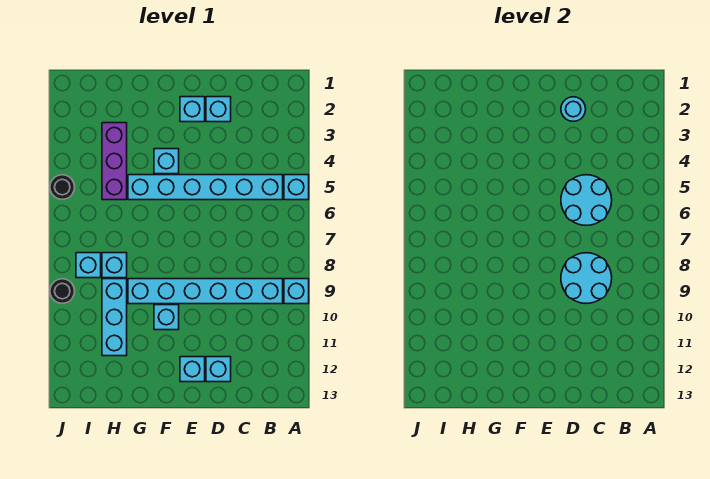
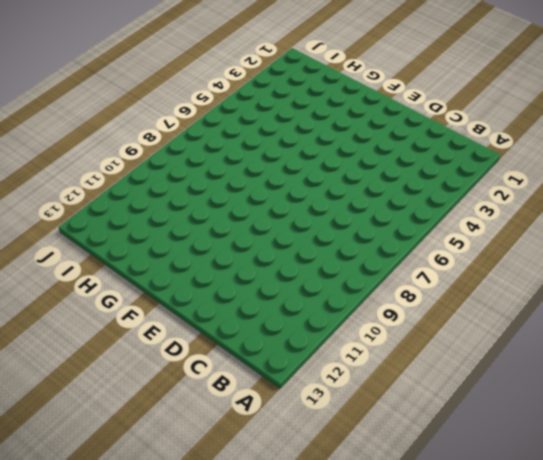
none -> cyan 1x1 brick [284,175,309,200]
none -> cyan 1x1 brick [284,279,309,304]
none -> cyan 1x6 brick [128,175,283,200]

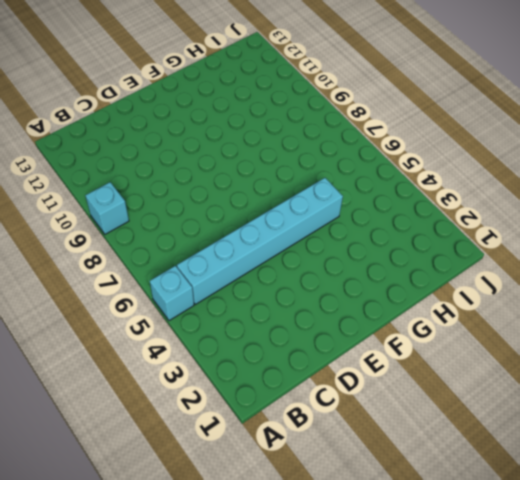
none -> cyan 1x6 brick [128,279,283,304]
none -> cyan 1x1 brick [206,97,231,122]
none -> cyan 1x1 brick [206,357,231,382]

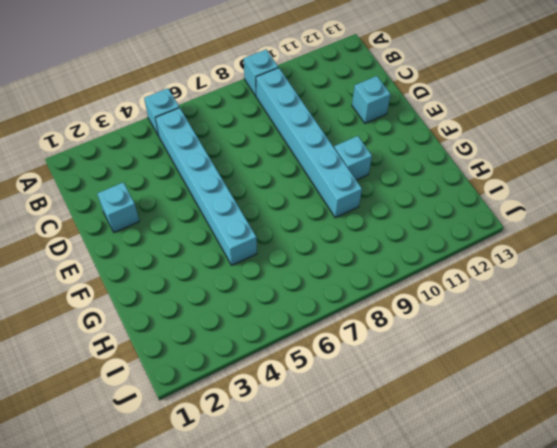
none -> cyan 1x1 brick [180,97,205,122]
none -> cyan 1x1 brick [180,357,205,382]
none -> cyan 1x1 brick [154,149,179,174]

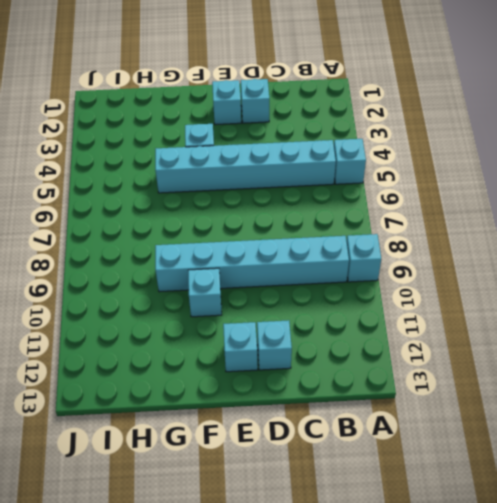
none -> purple 1x3 brick [102,123,127,200]
none -> cyan 1x1 brick [102,253,127,278]
none -> cyan 1x3 brick [102,279,127,356]

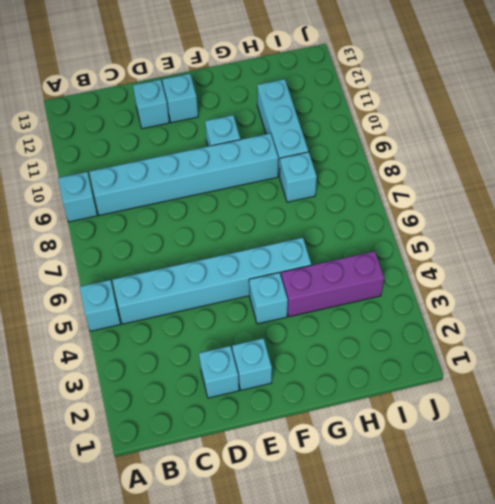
purple 1x3 brick [281,251,384,317] -> purple 1x3 brick turned to [102,123,127,200]
none -> cyan 1x1 brick [76,253,101,278]
none -> black 1x1 round brick [50,175,75,199]
none -> black 1x1 round brick [50,279,75,303]

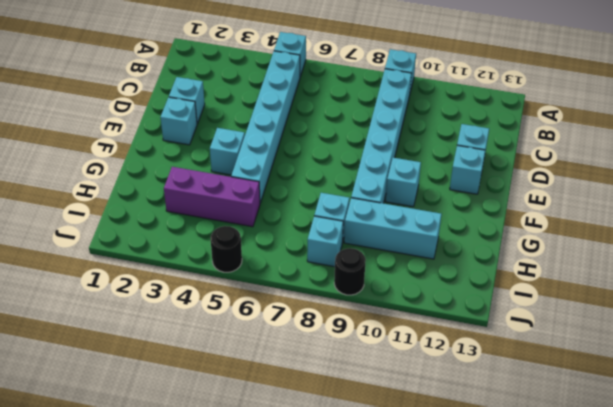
none -> cyan 2x2 round brick [561,175,612,226]
none -> cyan 2x2 round brick [561,253,612,304]
none -> cyan 1x1 round brick [561,97,586,121]

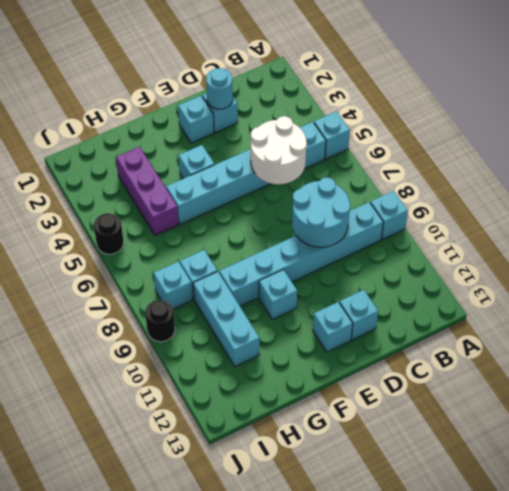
white 2x2 round brick [251,116,307,184] -> cyan 2x2 round brick [561,175,612,226]

